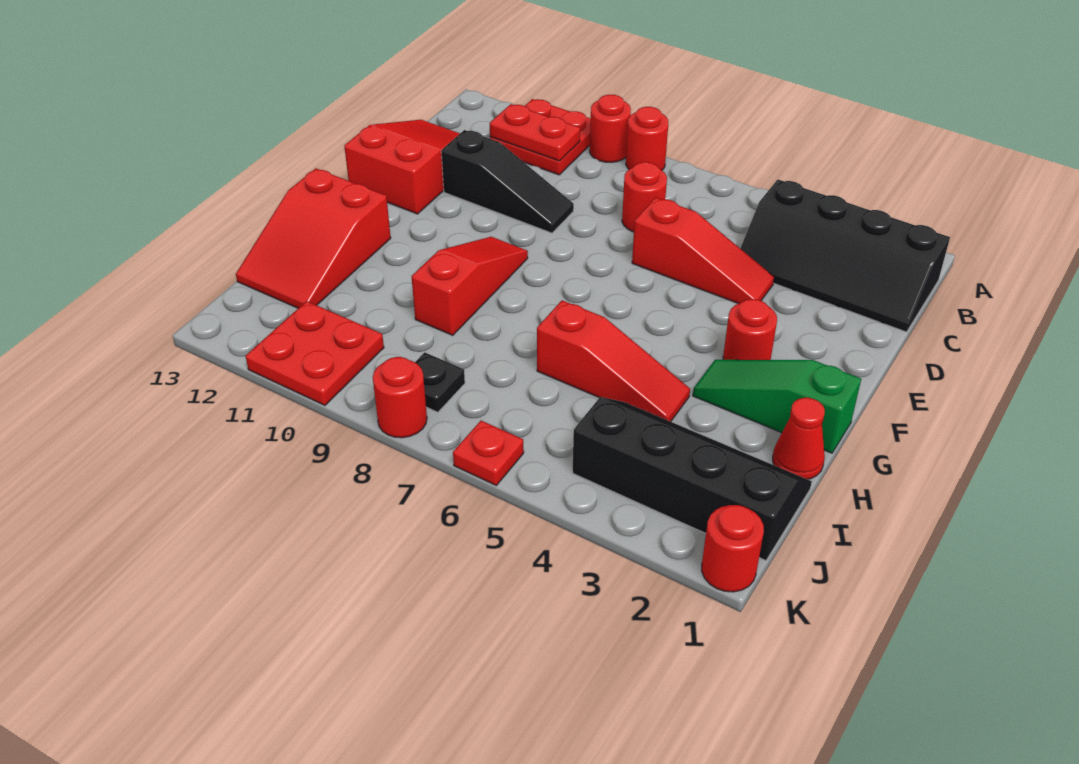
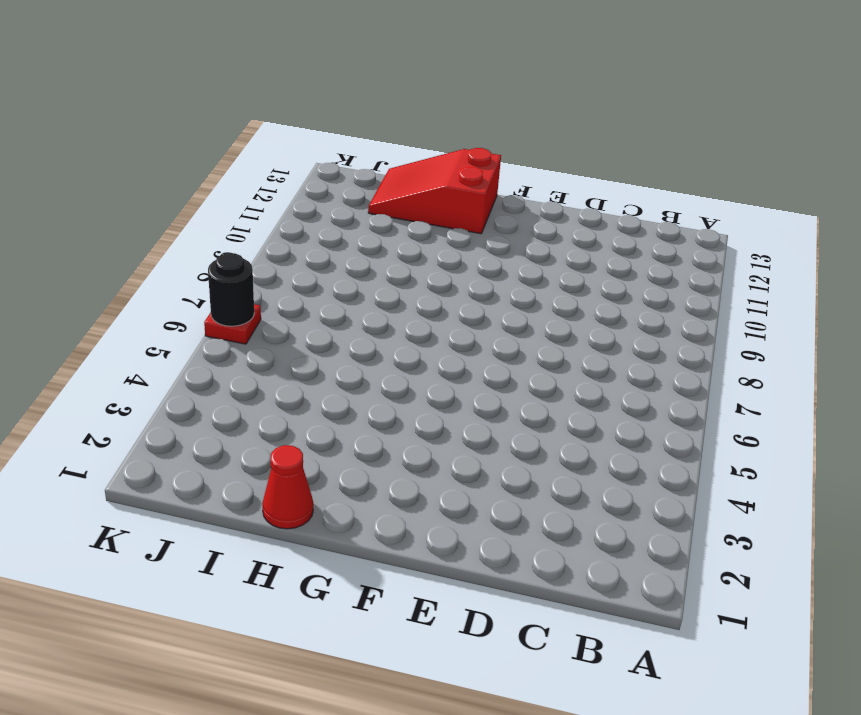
black 1x1 round brick [208,253,254,326] -> none
none -> red 1x1 round brick [626,107,668,170]
none -> red 1x1 round brick [590,95,631,162]
none -> red 2x2 plate [490,99,591,175]

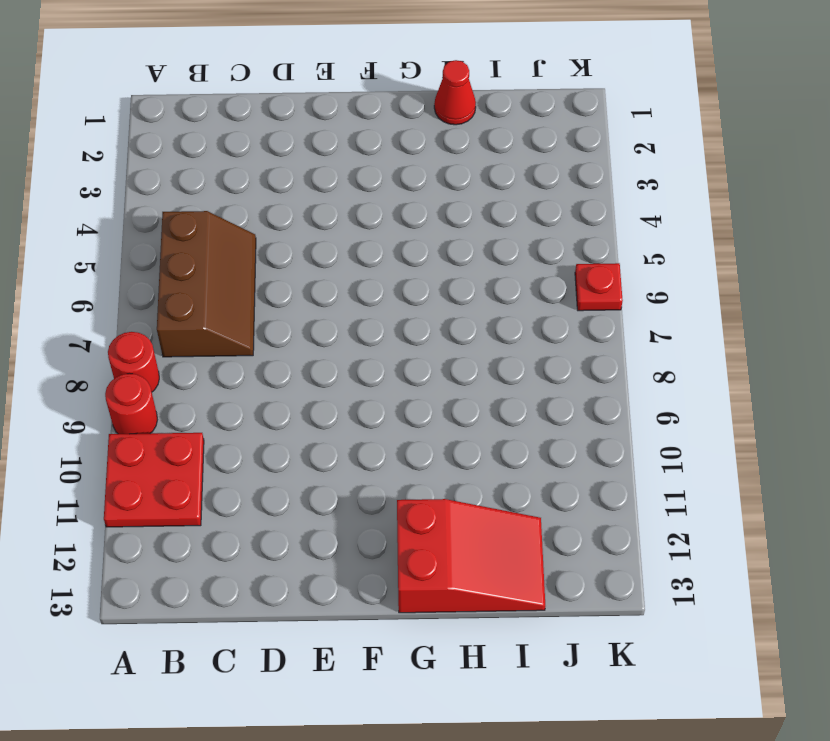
brown 2x3 slope [157,211,256,357] -> red 1x1 round brick [622,162,667,232]
none -> black 2x4 slope [740,180,950,332]
none -> red 2x3 slope [344,120,460,214]
none -> red 1x3 slope [632,198,774,304]

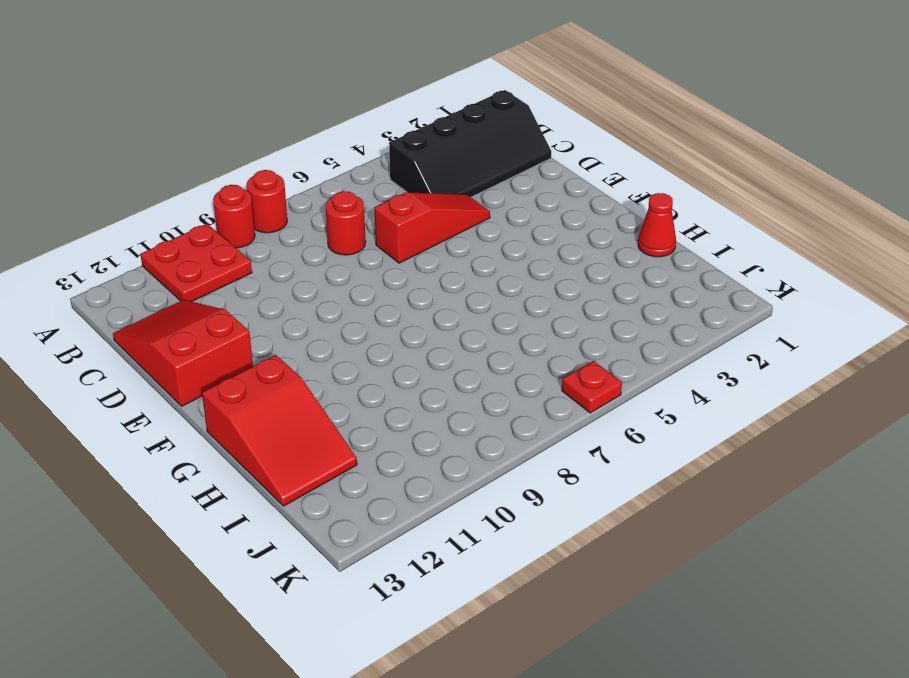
none -> black 1x3 slope [441,130,574,233]
none -> red 1x1 round brick [723,299,777,360]
none -> red 1x3 slope [411,237,528,335]

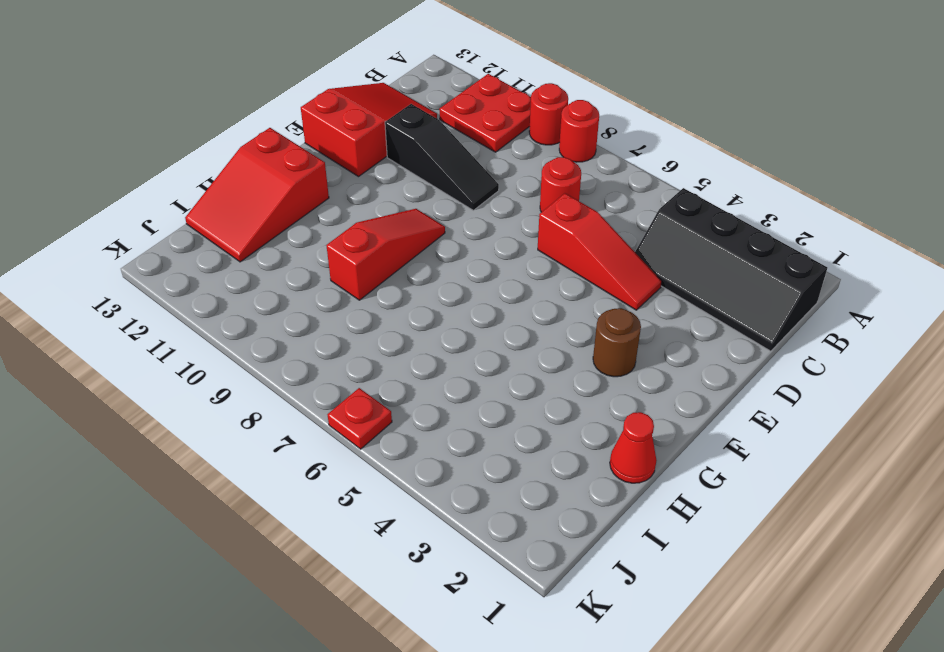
brown 1x1 round brick [593,308,641,377] -> red 1x1 round brick [723,299,777,360]
none -> green 1x3 slope [693,360,861,453]
none -> red 1x3 slope [537,300,690,422]
none -> black 2x4 slope [573,397,812,561]

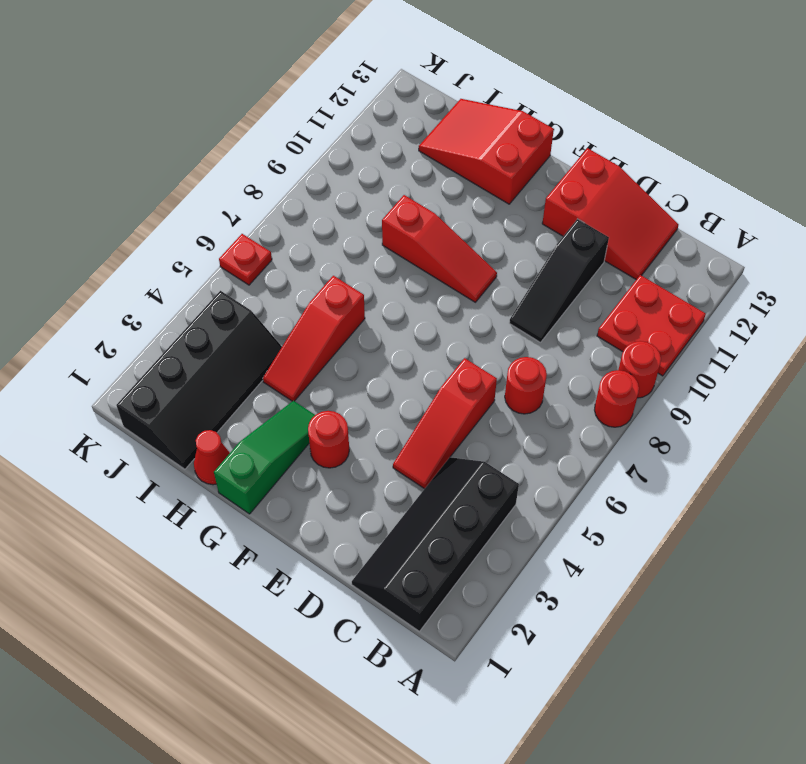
none -> black 1x1 plate [415,352,465,412]
none -> red 2x2 plate [246,301,384,405]
none -> red 1x1 round brick [702,505,764,592]

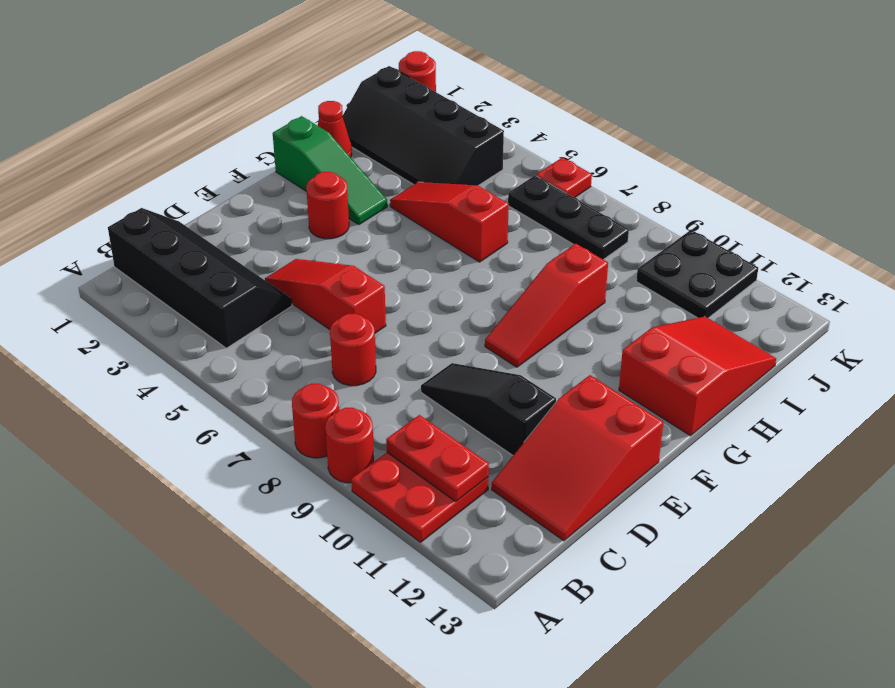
black 1x3 plate [508,176,629,260] -> black 1x1 plate [415,352,465,412]
black 2x2 plate [636,230,758,318] -> red 2x2 plate [246,301,384,405]
none -> red 1x1 round brick [373,357,427,438]

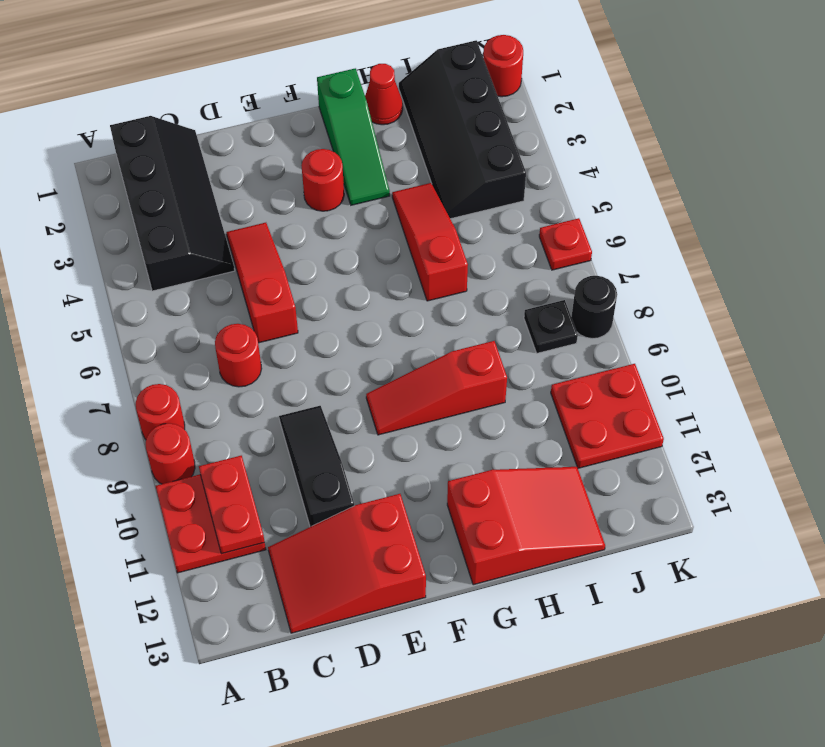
black 1x1 round brick [571,276,617,339] -> red 1x1 round brick [373,357,427,438]

